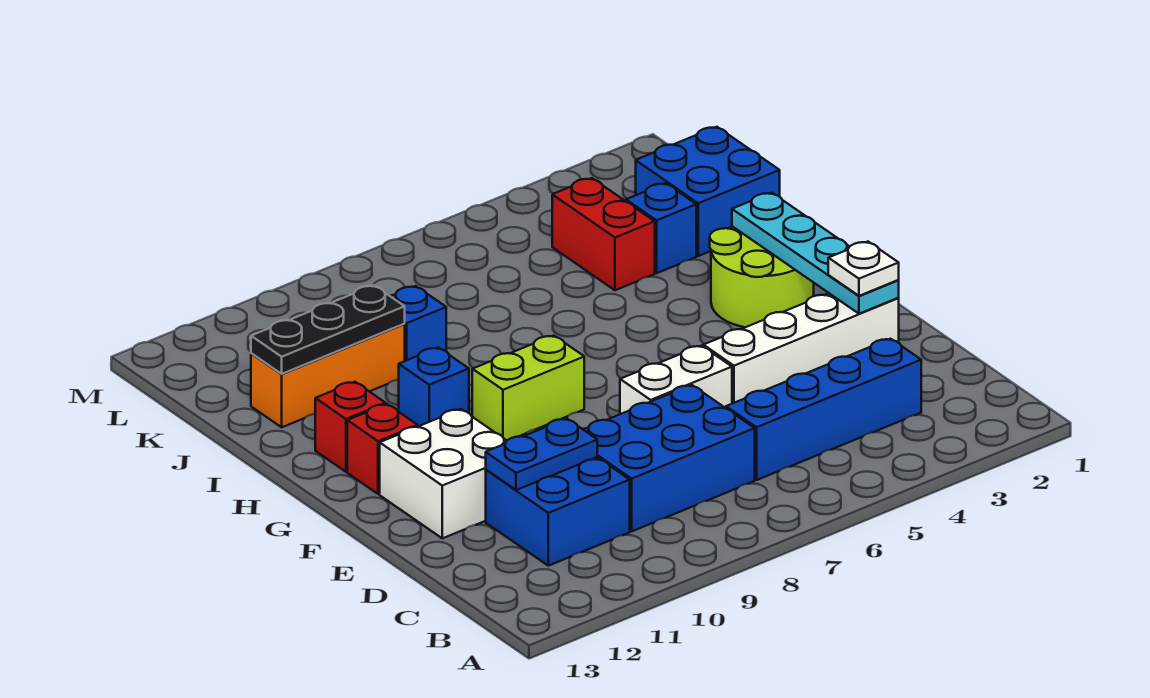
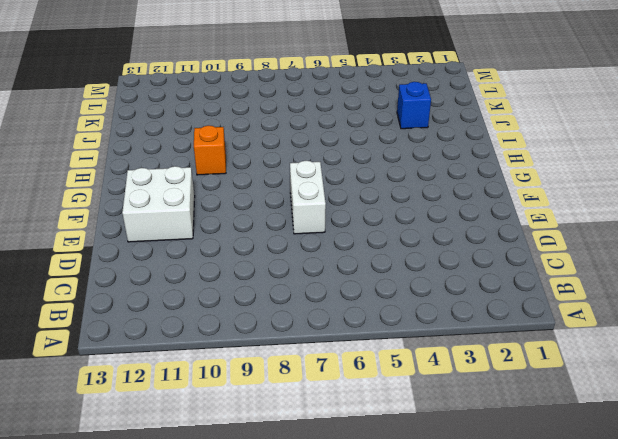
white 1x2 brick [290,161,326,234] -> white 1x2 brick turned to [620,346,732,414]
orange 1x1 brick [194,126,226,175] -> blue 1x1 brick [399,347,469,426]
none -> blue 1x4 brick [726,339,921,480]
none -> blue 2x3 brick [583,385,755,531]
none -> blue 2x2 brick [486,457,630,566]

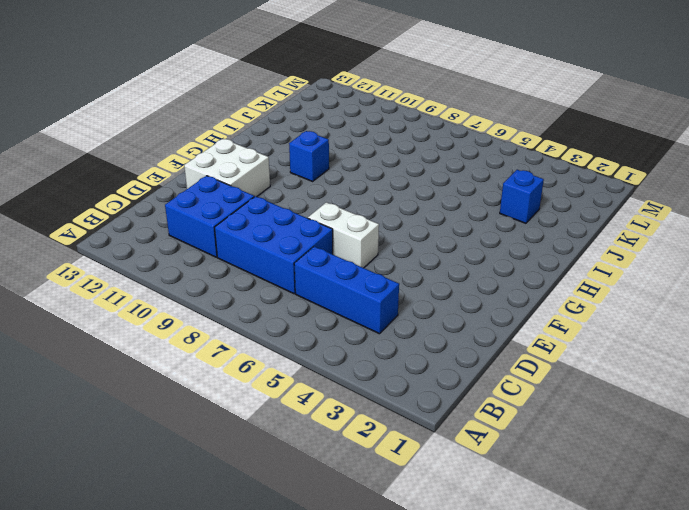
blue 1x3 brick [294,247,399,334] -> blue 1x4 brick [726,339,921,480]
none -> white 1x4 brick [703,293,899,404]
none -> lime 2x2 round brick [710,227,814,327]
none -> lime 1x2 brick [472,335,584,440]

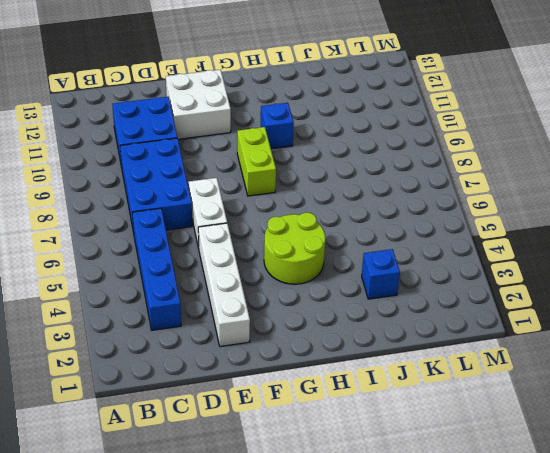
lime 2x2 round brick [264,212,325,284] -> lime 2x2 round brick moved to [710,227,814,327]
none -> red 1x1 brick [347,404,418,494]
none -> red 1x1 brick [315,382,386,472]
none -> blue 2x2 brick [636,127,780,256]

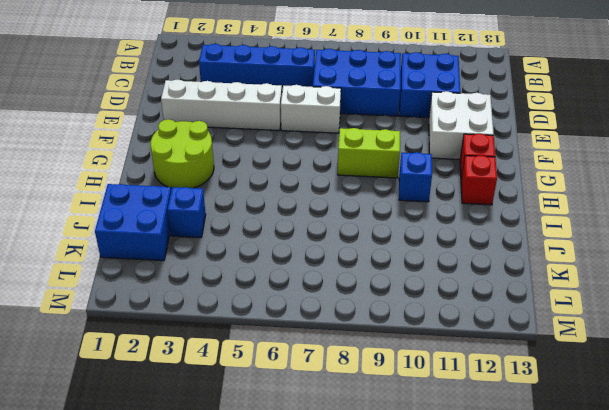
none -> red 1x2 brick [552,178,655,290]
none -> blue 1x1 brick [391,286,446,361]
none -> orange 1x3 brick [251,324,405,427]

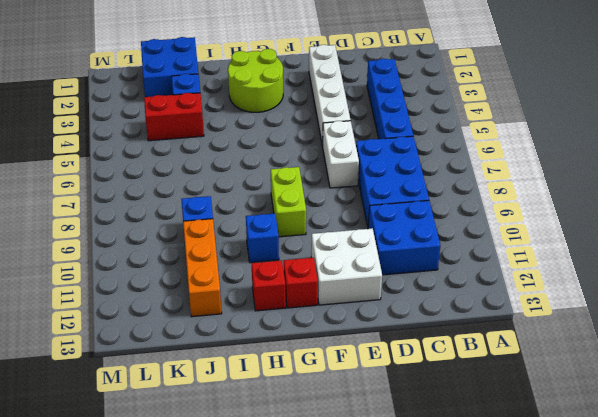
none -> blue 1x2 plate [486,419,597,490]
none -> cyan 1x4 plate [732,193,899,314]
none -> black 1x3 plate [251,285,405,374]

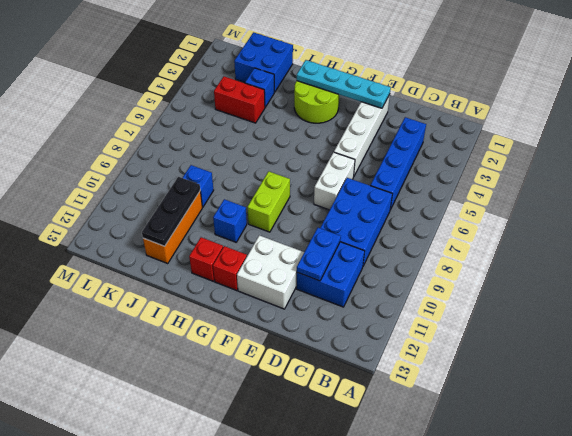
none -> white 1x1 plate [828,242,899,296]

